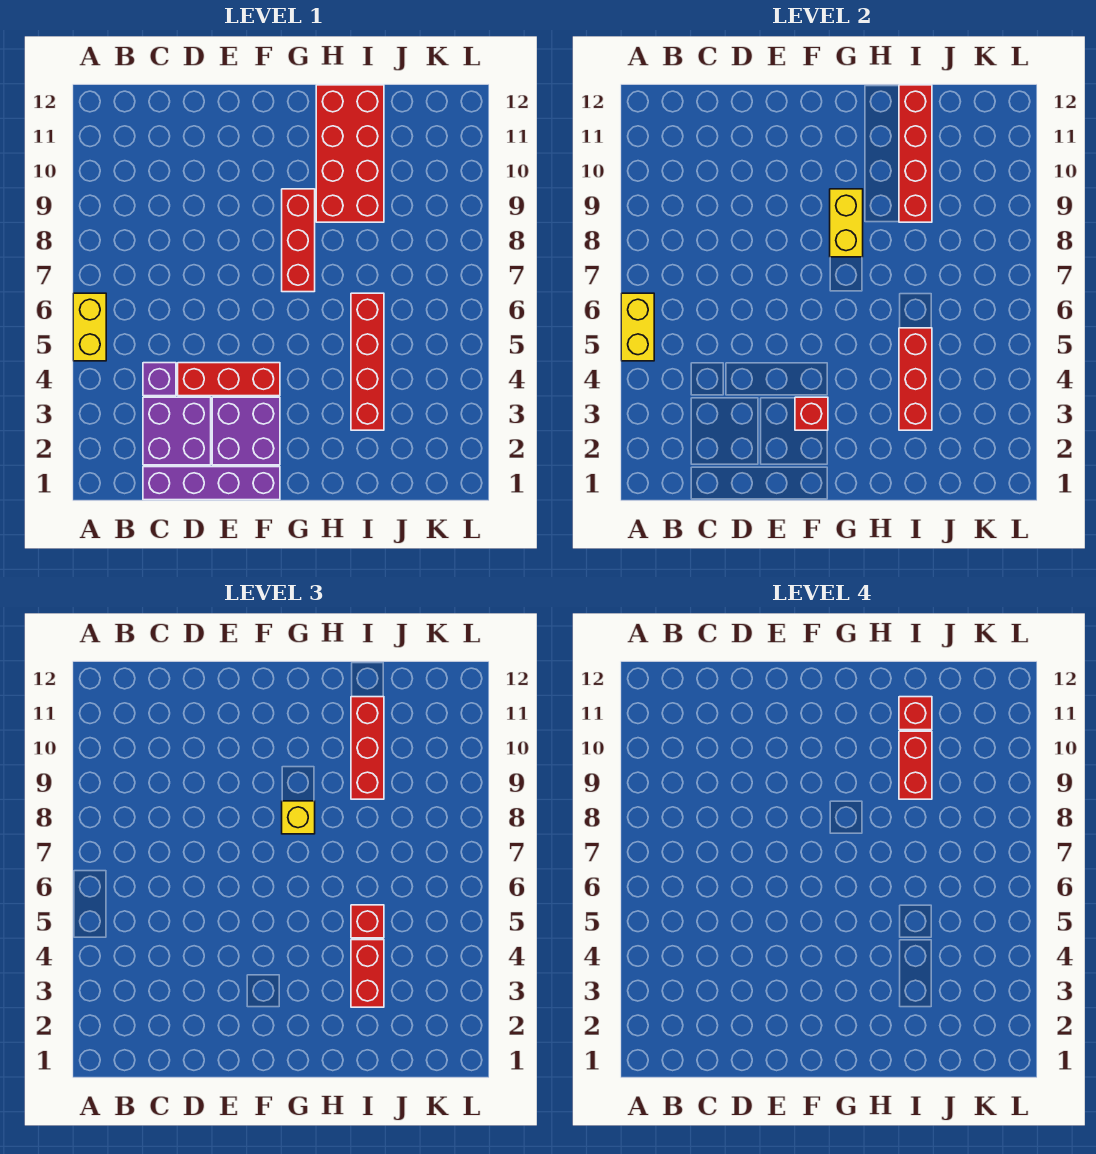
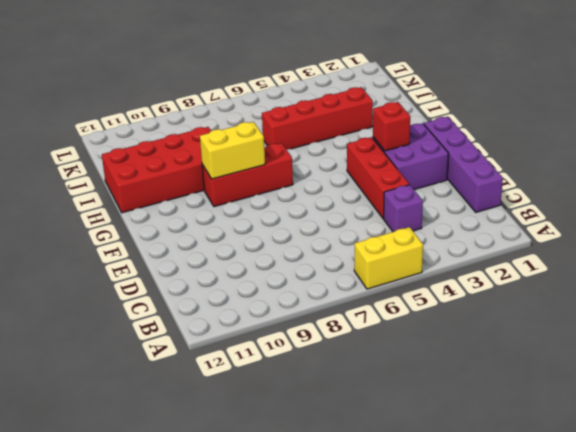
none -> purple 2x2 brick [143,397,211,465]
none -> yellow 1x2 brick [621,293,654,361]
none -> red 1x3 brick [899,328,932,430]

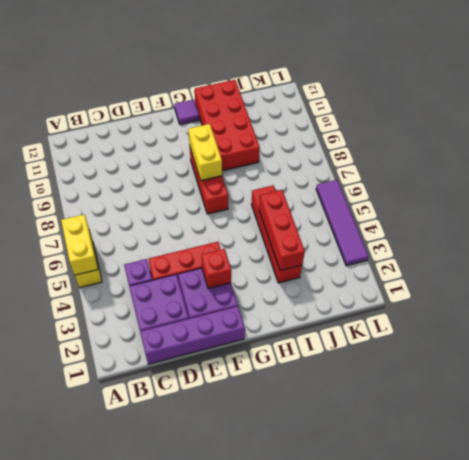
purple 1x1 tile [174,100,199,124] -> none
purple 1x4 tile [316,180,368,266] -> none
none -> red 1x4 brick [899,85,932,222]
none -> yellow 1x1 brick [282,801,315,834]
none -> red 1x2 brick [351,940,384,1007]

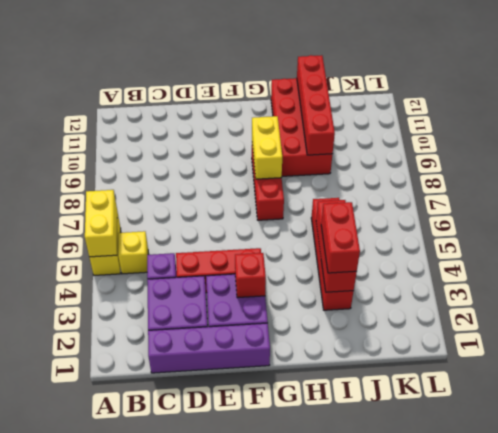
yellow 1x1 brick [118,231,148,274] -> yellow 1x1 brick moved to [282,801,315,834]
none -> red 1x1 brick [351,905,384,938]
none -> red 1x3 brick [351,697,384,799]
none -> red 1x2 brick [899,731,932,799]

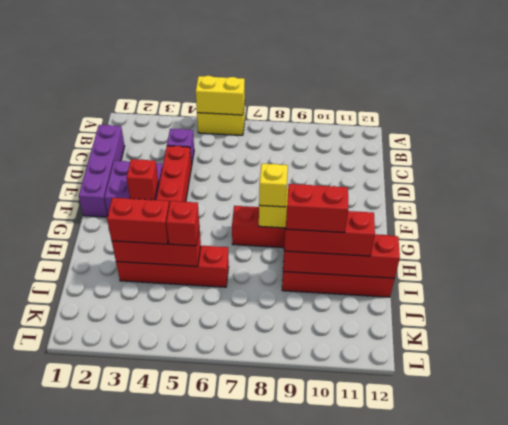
none -> purple 2x2 brick [143,397,211,465]
none -> red 1x1 brick [899,697,932,730]

